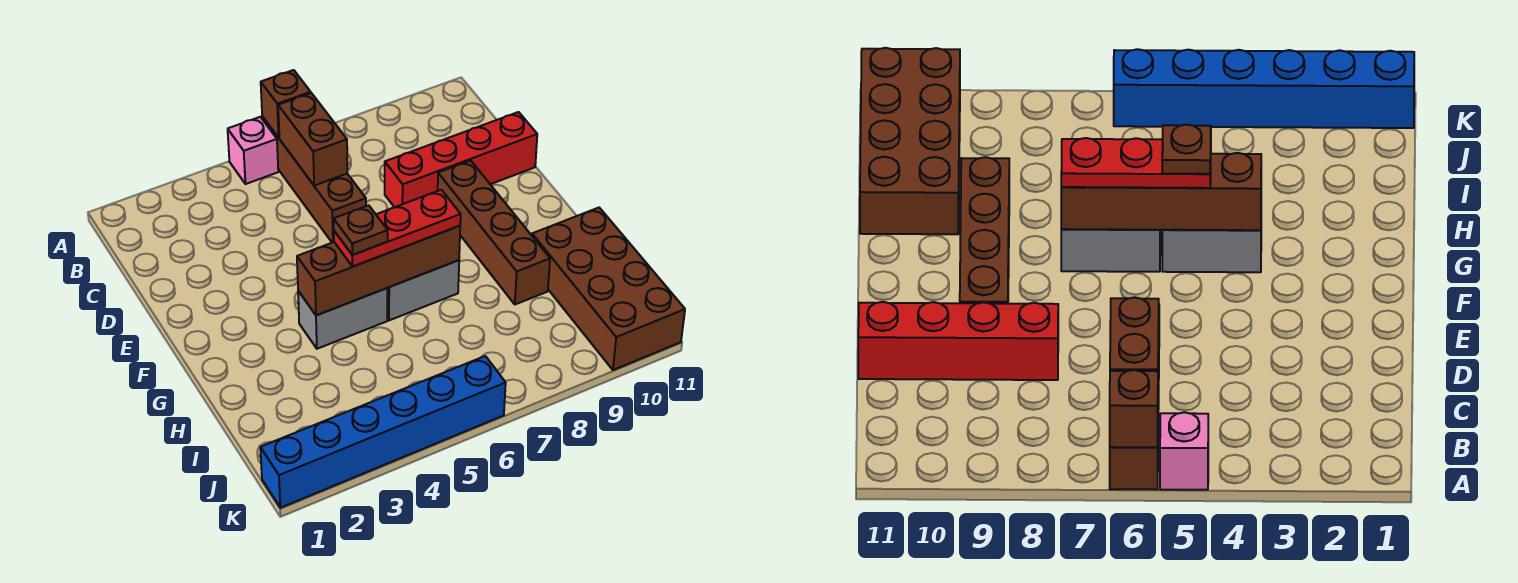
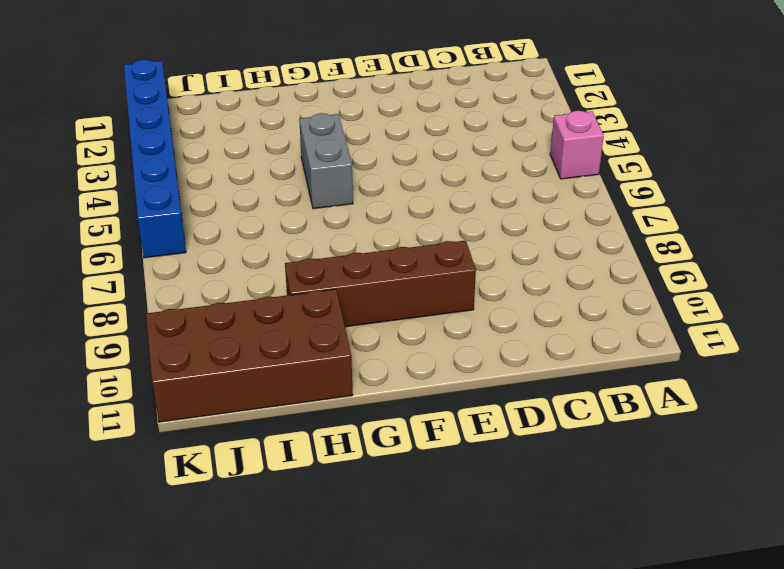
none -> brown 1x4 brick [262,117,366,243]
none -> red 1x4 brick [385,112,537,207]
none -> grey 1x2 brick [387,260,459,320]

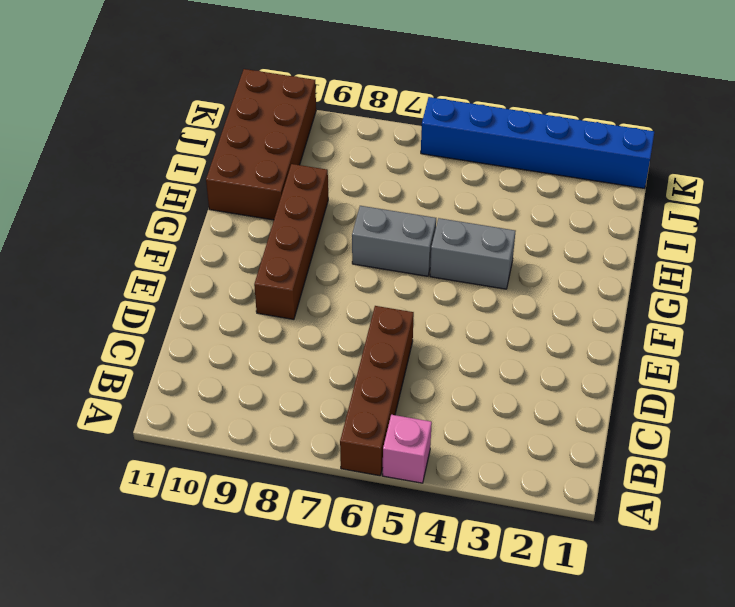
none -> red 1x4 brick [385,112,537,207]
none -> brown 1x1 brick [261,70,311,138]
none -> brown 1x2 brick [278,93,347,186]

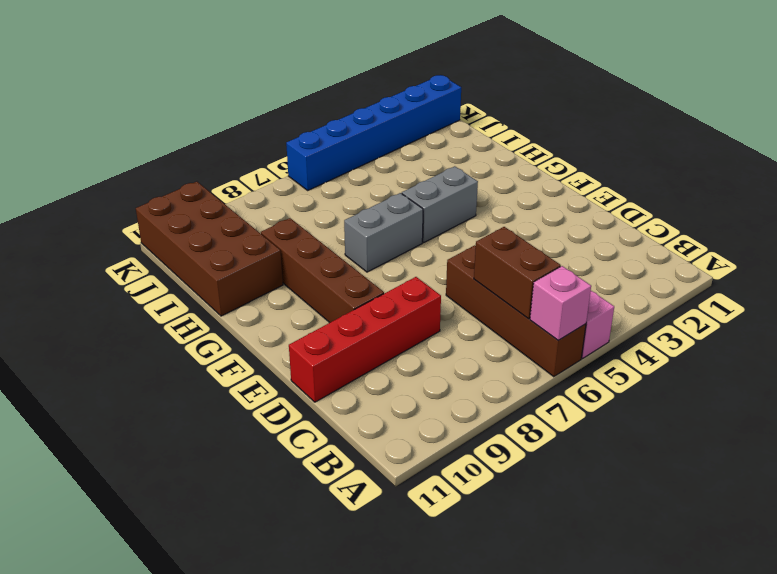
pink 1x1 brick [530,266,591,340] -> brown 1x1 brick [261,70,311,138]
none -> brown 1x4 brick [297,226,460,315]
none -> red 1x3 plate [334,190,461,267]
none -> brown 1x1 plate [334,205,388,255]

